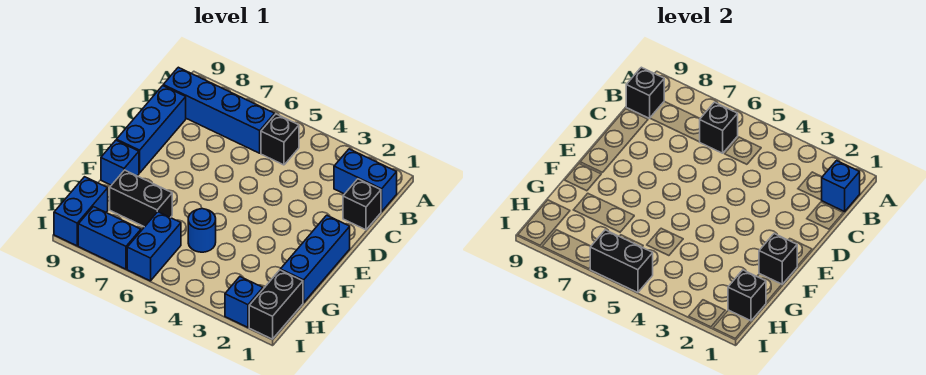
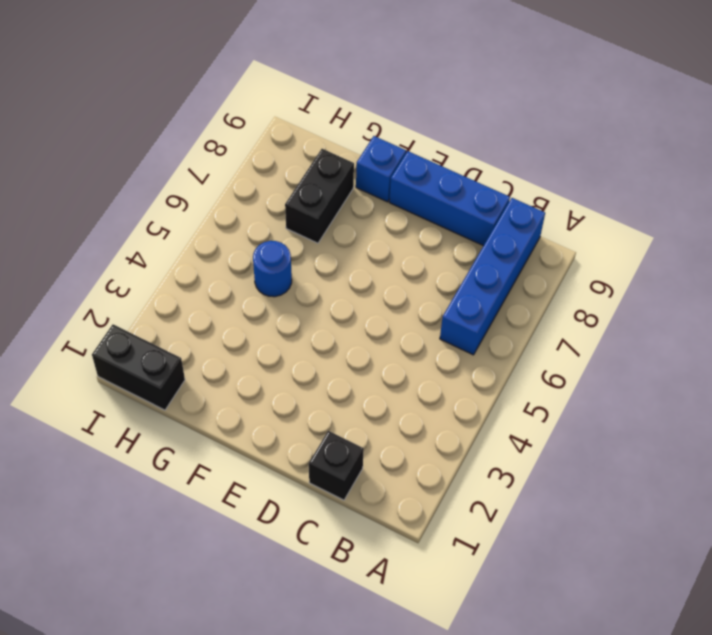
none -> blue 1x2 brick [334,149,397,212]
none -> black 1x1 brick [261,114,299,165]
none -> blue 1x3 brick [281,215,350,303]

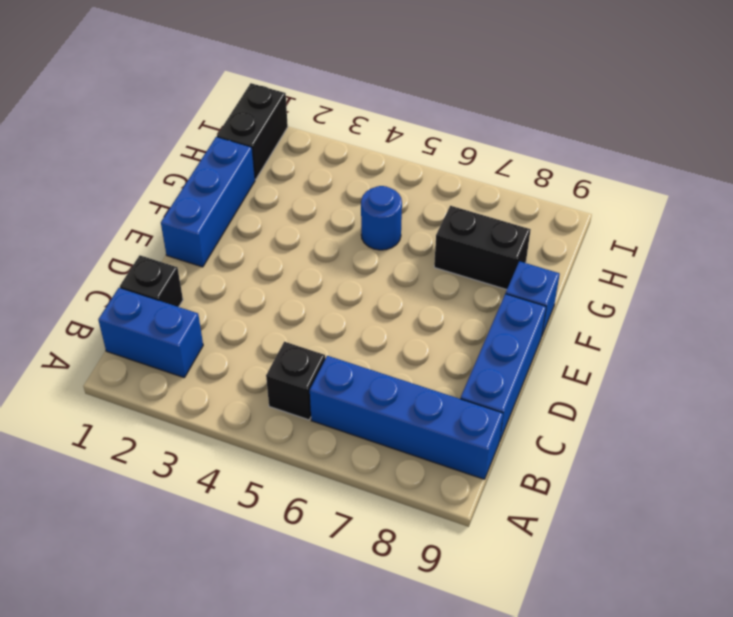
none -> blue 1x2 brick [127,212,181,281]
none -> blue 1x2 brick [54,177,108,246]
none -> blue 1x1 brick [225,277,263,327]

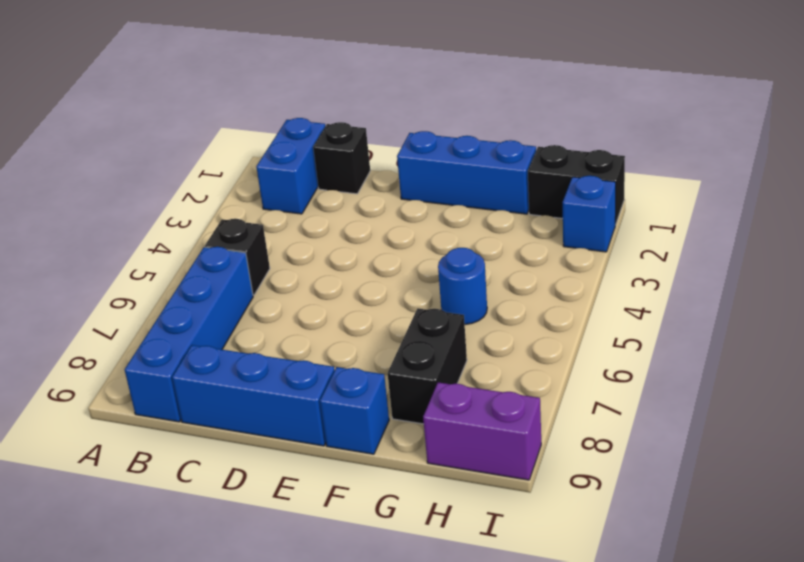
purple 1x2 brick [423,382,541,480] -> blue 1x2 brick [54,177,108,246]
none -> blue 1x2 brick [127,212,181,281]
none -> blue 1x2 brick [78,207,141,269]
none -> blue 1x1 brick [822,161,860,212]

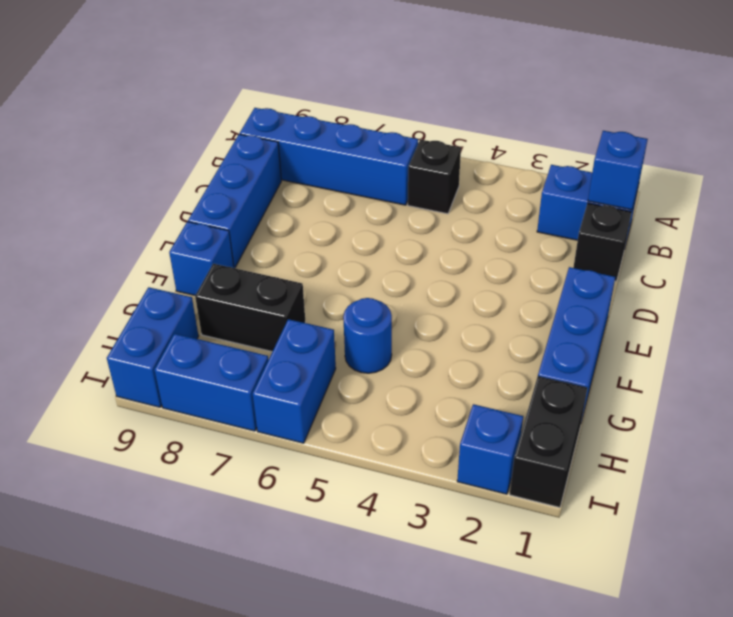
none -> black 1x1 brick [700,102,738,153]
none -> black 1x1 brick [626,67,664,118]
none -> black 1x1 brick [759,234,797,284]

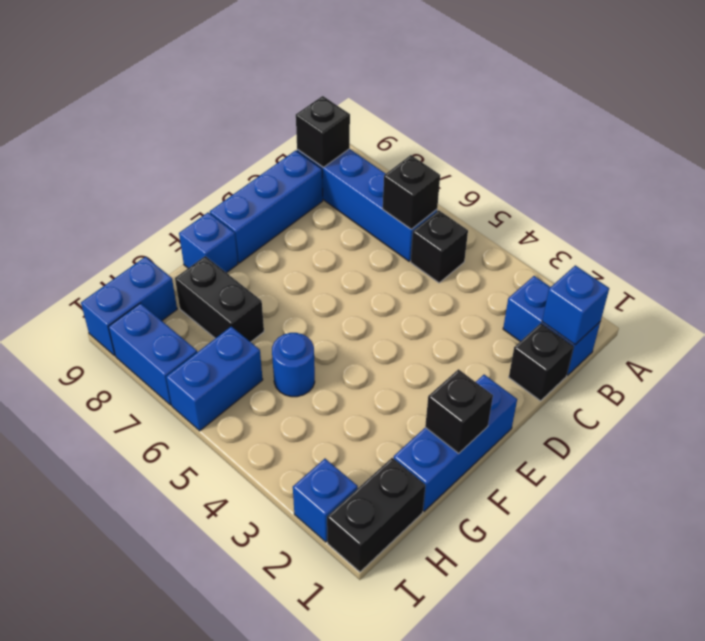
none -> black 1x1 brick [728,270,766,321]
none -> black 1x2 brick [590,230,653,293]

